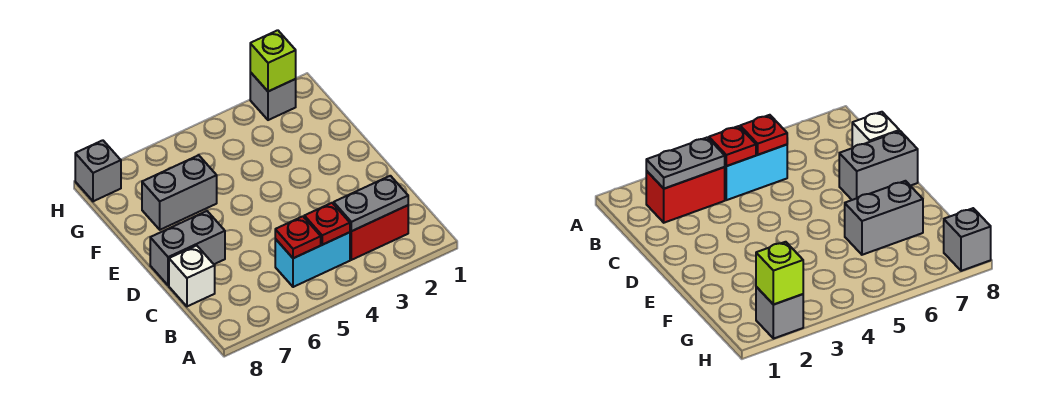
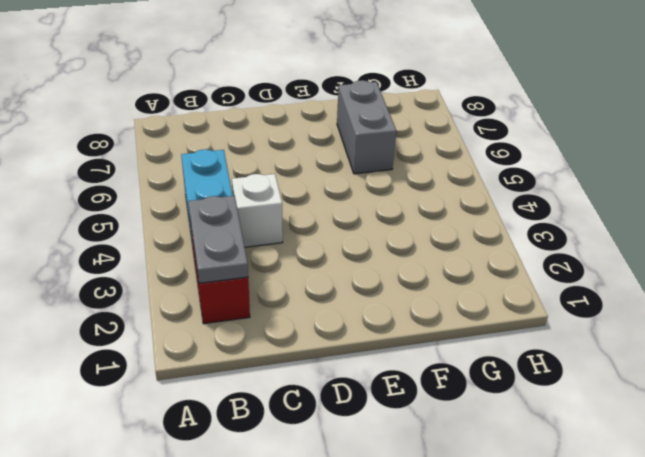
white 1x1 brick [232,174,283,247] -> white 1x1 brick moved to [169,245,215,306]
none -> grey 1x2 brick [150,211,225,286]
none -> grey 1x1 brick [250,72,296,120]

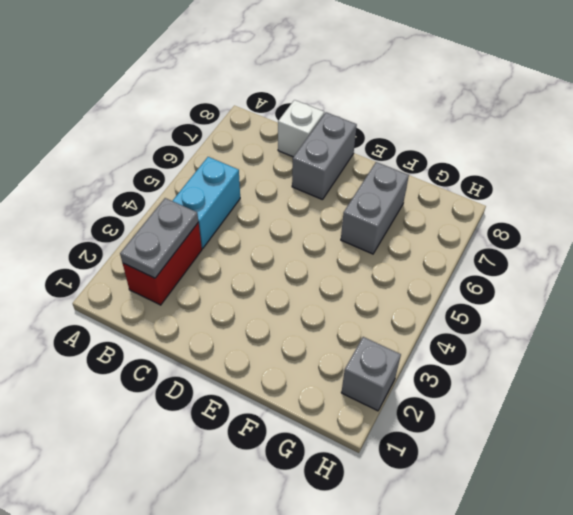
none -> grey 1x1 brick [75,140,121,201]
none -> red 1x1 plate [304,203,350,245]

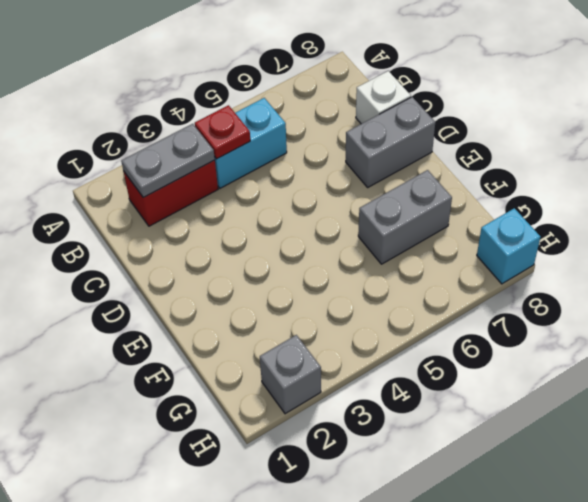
cyan 1x1 brick [477,208,541,284] -> grey 1x1 brick [75,140,121,201]
none -> red 1x1 plate [275,216,321,258]
none -> lime 1x1 brick [250,30,296,91]

